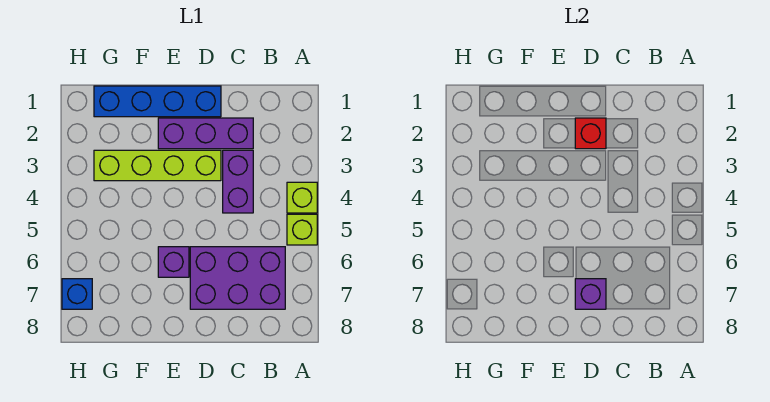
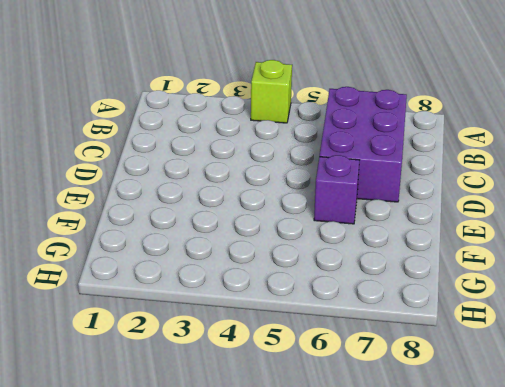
none -> lime 1x1 brick [287,214,317,245]
none -> purple 1x3 brick [158,118,253,149]

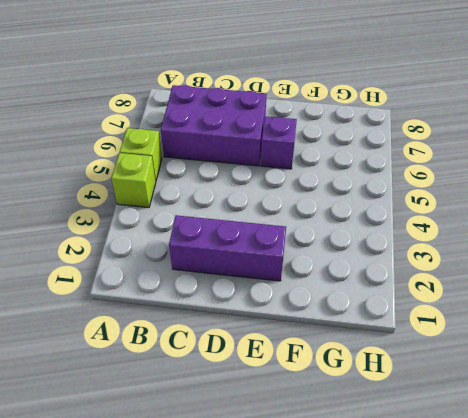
none -> purple 1x2 brick [223,150,253,213]
none -> blue 1x4 brick [94,86,221,117]

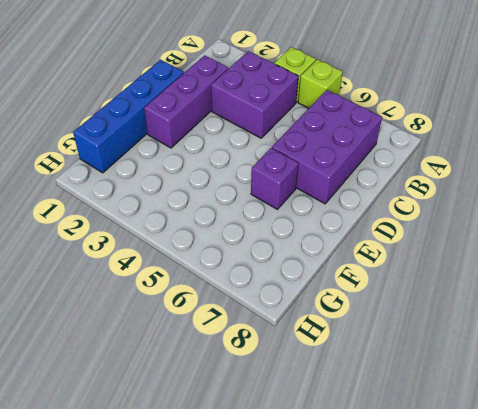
purple 2x2 brick [211,51,298,138] -> purple 1x2 brick [223,150,253,213]
none -> lime 1x4 brick [94,150,221,181]
none -> blue 1x1 brick [62,279,92,309]

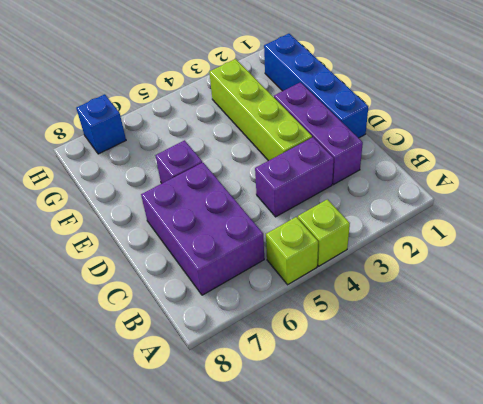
none -> red 1x1 brick [575,118,606,149]
none -> purple 1x1 brick [575,279,606,309]

